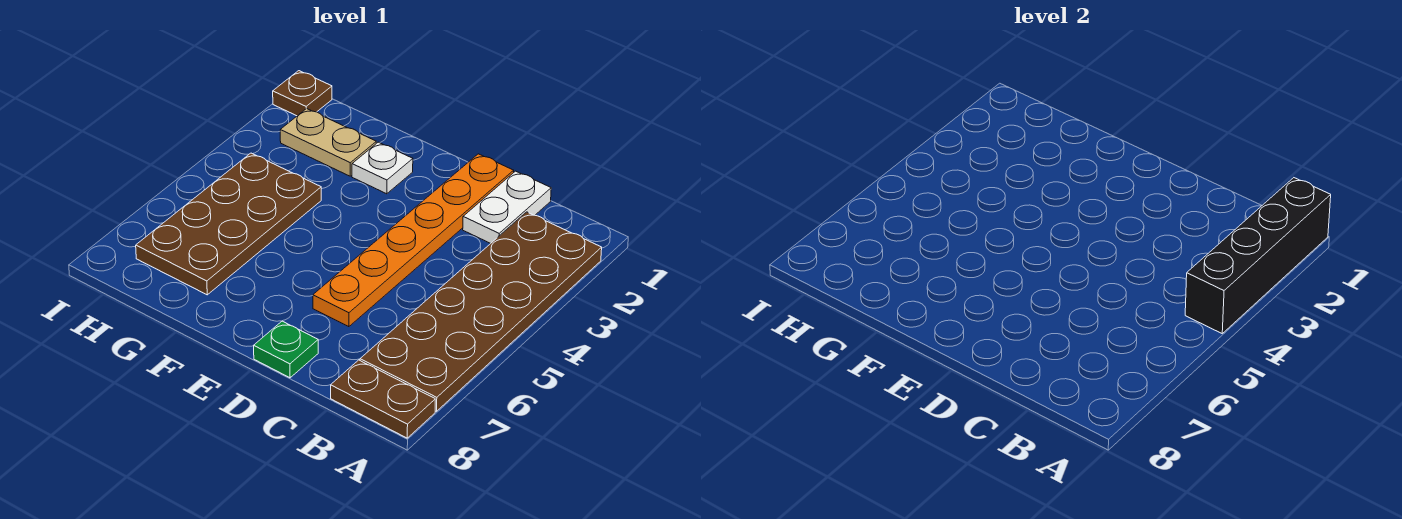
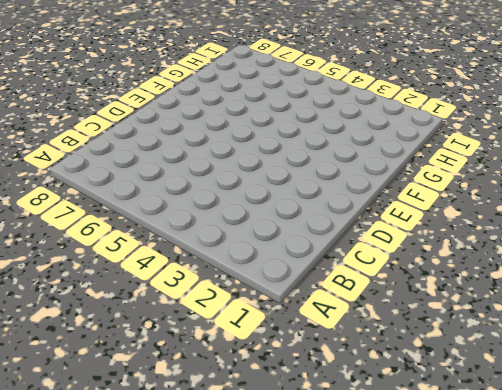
none -> brown 2x6 plate [360,212,602,411]
none -> brown 1x2 plate [331,360,435,438]

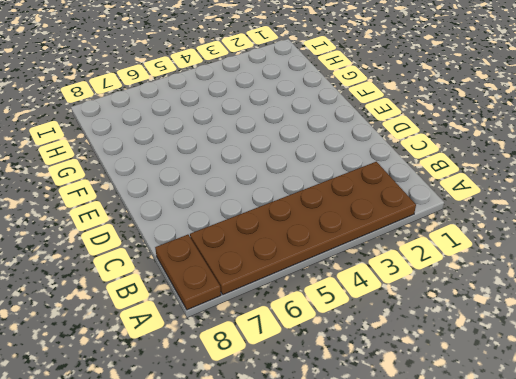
none -> white 1x2 plate [463,171,551,243]
none -> orange 1x6 plate [313,154,514,327]

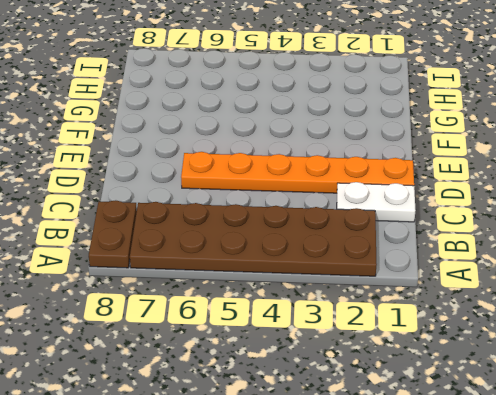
none -> green 1x1 plate [254,321,318,378]
none -> white 1x1 plate [352,142,413,194]

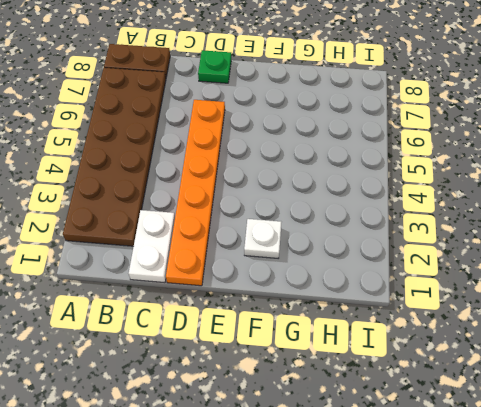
none -> tan 1x2 plate [280,109,376,176]
none -> brown 2x4 plate [136,153,321,295]

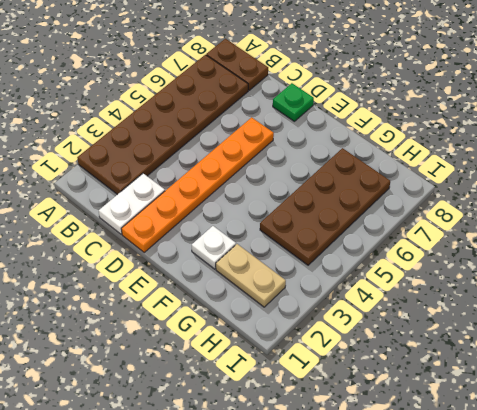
none -> brown 1x1 plate [273,71,332,116]
none -> black 1x4 brick [1185,178,1331,333]

